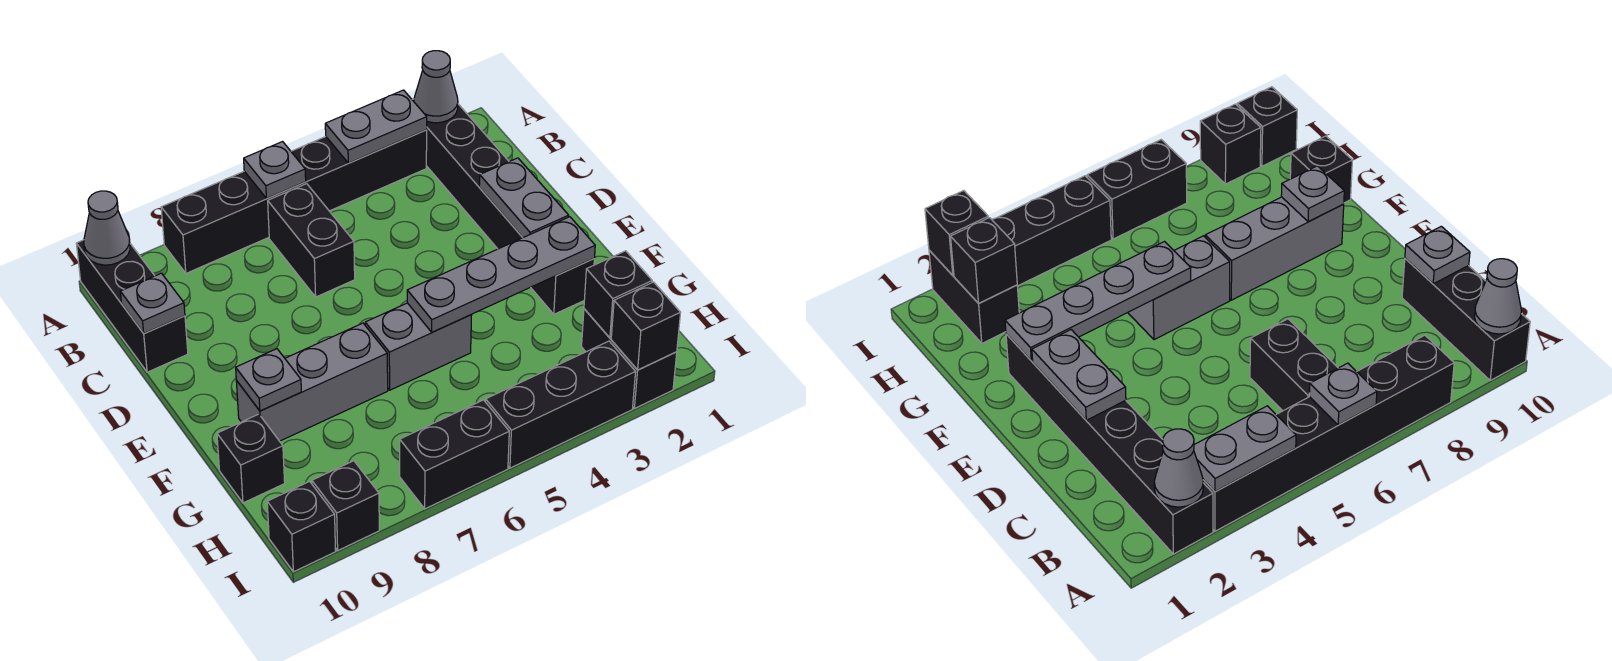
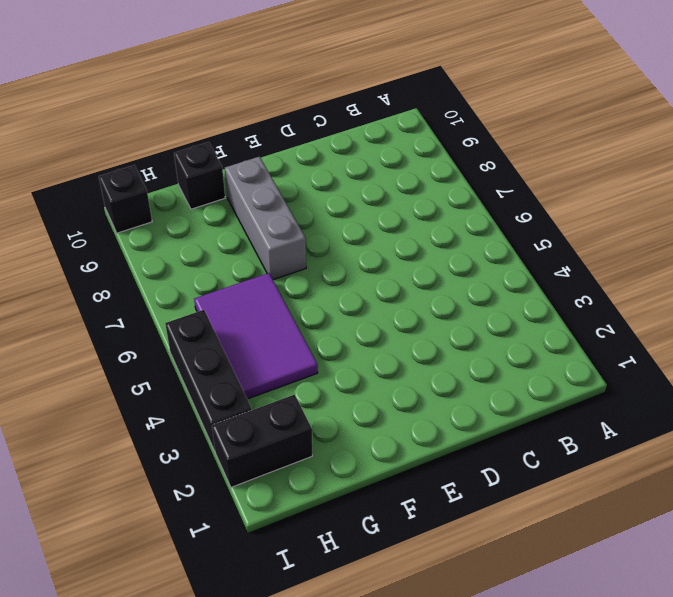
purple 2x3 tile [194,273,318,399] -> none
none -> black 1x6 brick [412,99,594,314]
none -> black 1x6 brick [161,130,427,273]
none -> black 1x3 brick [76,240,188,372]

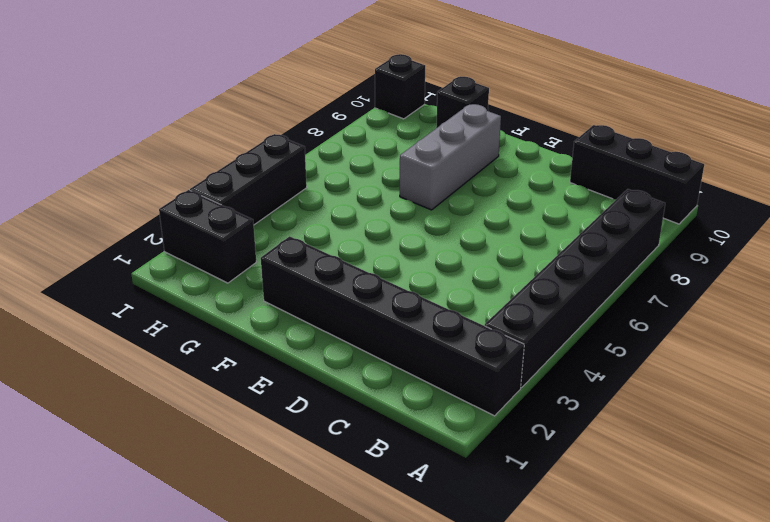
none -> black 1x2 brick [268,184,355,297]
none -> grey 1x2 brick [365,303,472,390]
none -> black 1x2 brick [400,400,509,509]

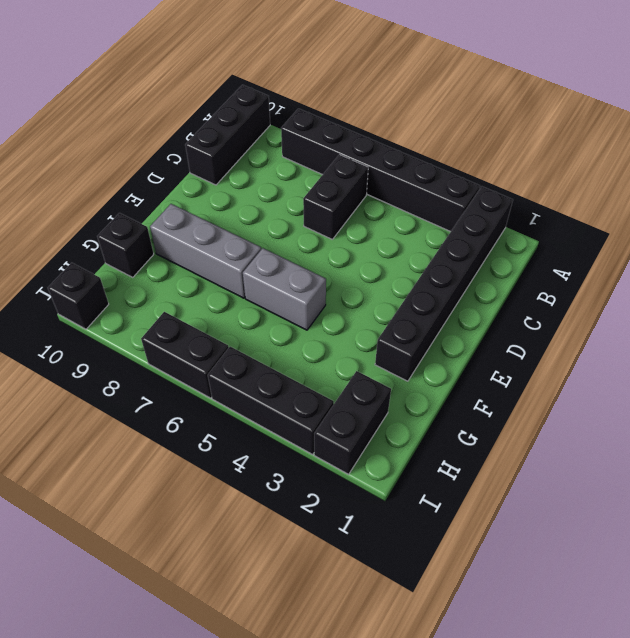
none -> black 1x1 brick [312,461,379,550]
none -> grey 1x1 cone [414,51,458,123]
none -> grey 1x2 plate [325,90,427,163]

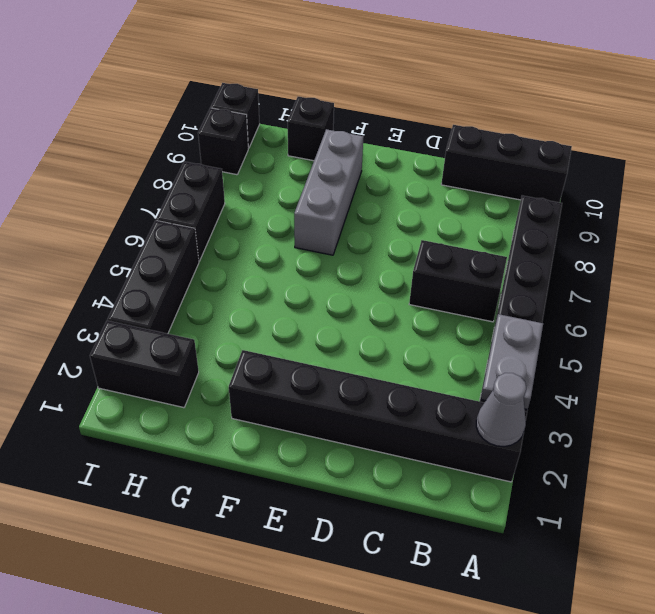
none -> grey 1x2 brick [365,303,472,390]
none -> grey 1x1 plate [244,142,306,199]
none -> grey 1x1 cone [84,191,130,265]

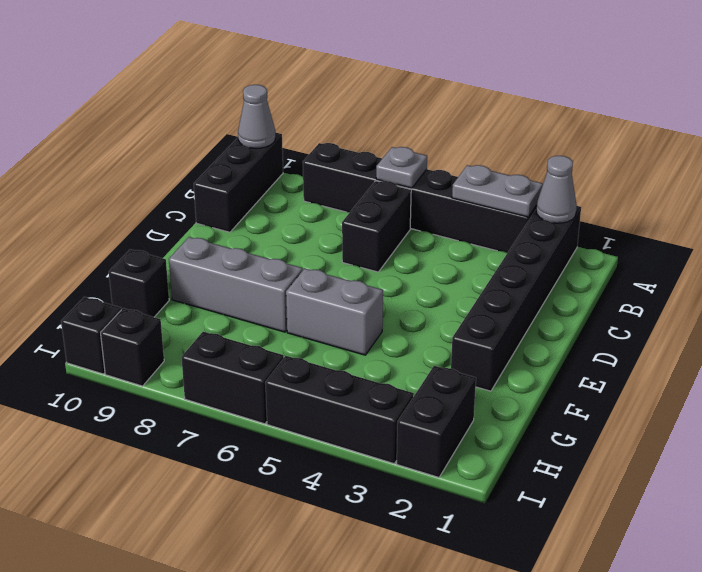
none -> grey 1x1 plate [120,273,185,334]
none -> grey 1x2 plate [479,158,569,238]
none -> grey 1x4 plate [407,217,595,332]

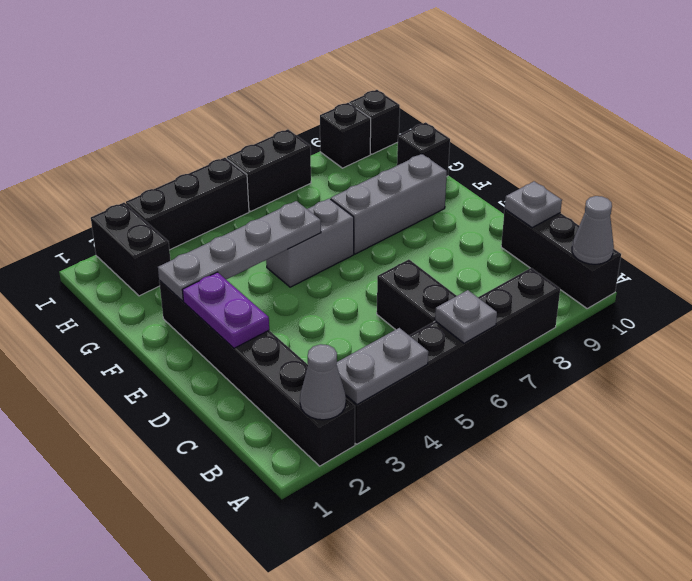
purple 1x2 plate [182,272,269,348] -> grey 1x2 plate [479,158,569,238]
none -> grey 1x1 plate [236,349,301,411]
none -> black 1x1 brick [584,251,652,338]
none -> black 1x1 brick [611,282,681,370]

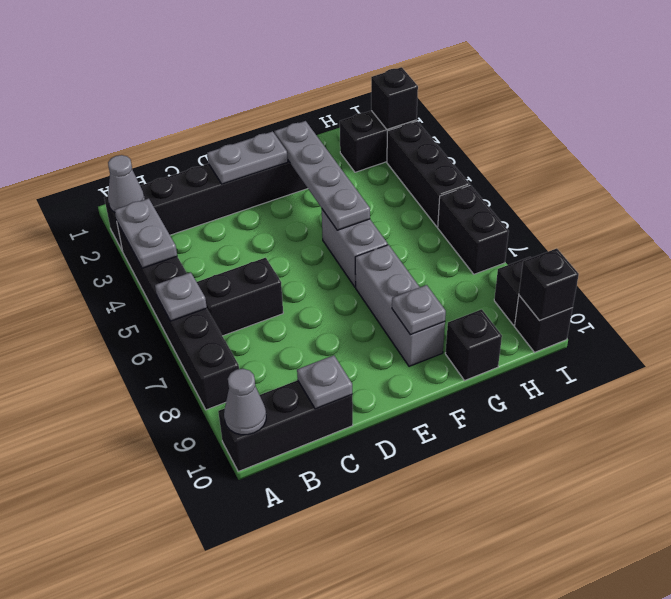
black 1x1 brick [519,249,579,321] -> black 1x1 brick moved to [584,251,652,338]

